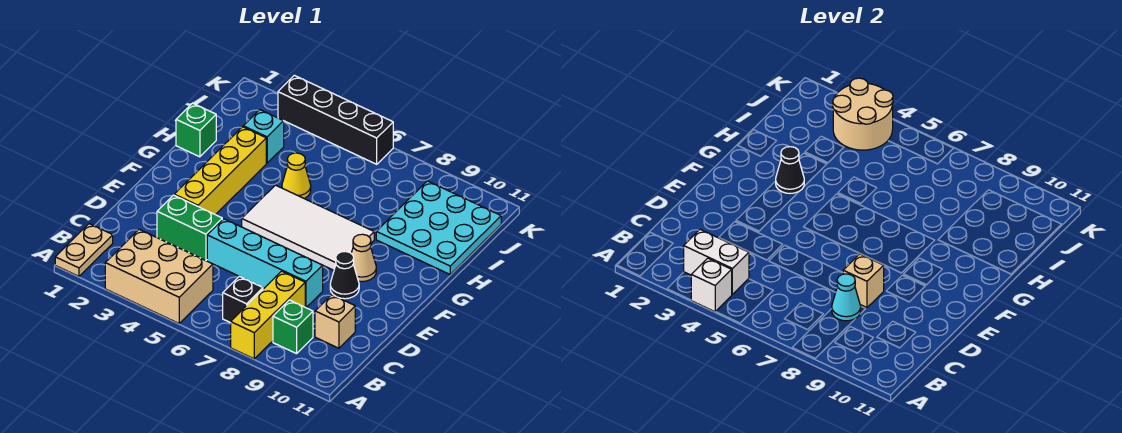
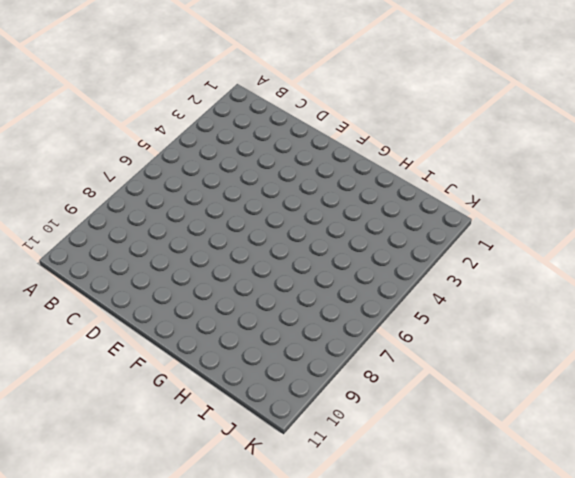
none -> tan 1x2 plate [55,224,113,276]
none -> tan 2x3 brick [105,229,213,323]
none -> yellow 1x3 brick [231,271,305,359]

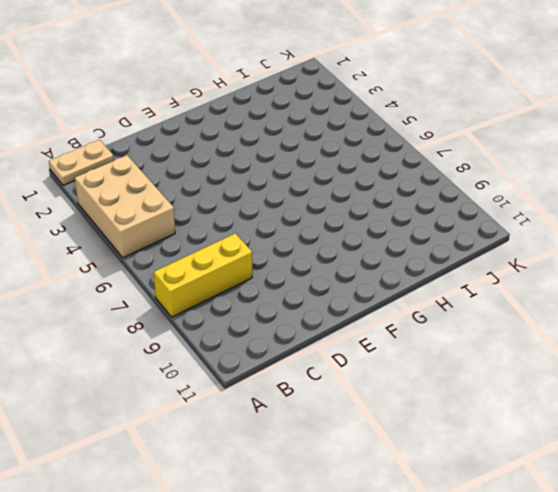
none -> black 1x1 brick [223,277,263,323]
none -> green 1x1 brick [273,300,313,354]
none -> tan 1x1 brick [315,295,355,348]

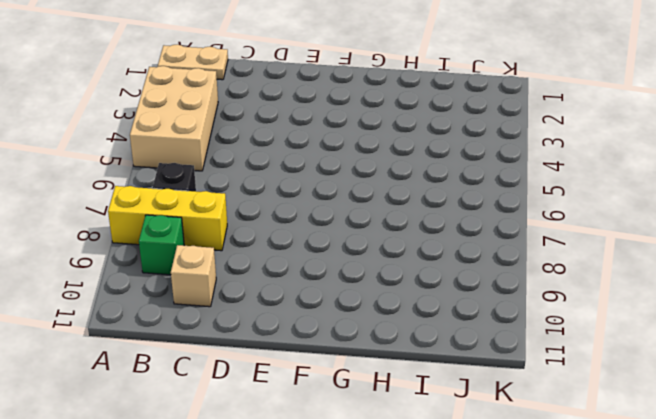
none -> green 1x2 brick [157,195,222,261]
none -> cyan 1x4 brick [207,219,323,308]
none -> yellow 1x4 brick [174,127,266,215]

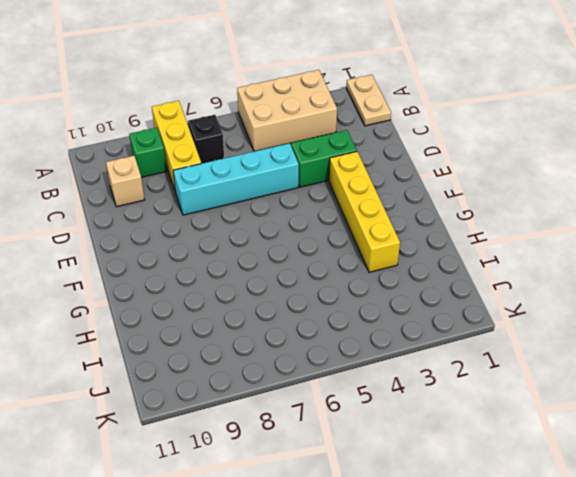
none -> black 1x1 cone [330,251,359,299]
none -> white 2x4 tile [242,185,374,270]
none -> tan 1x1 cone [351,234,376,282]

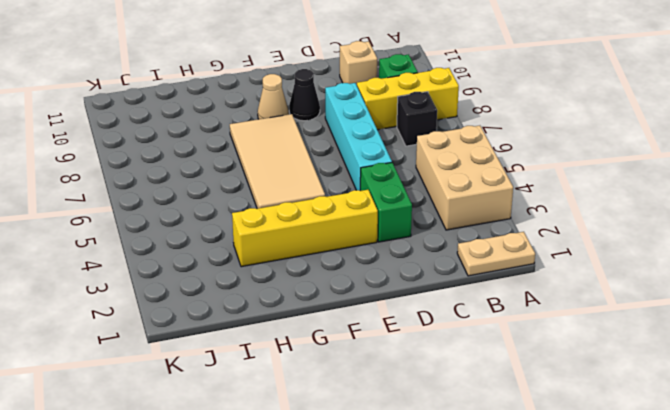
tan 2x4 tile [230,114,325,209] -> white 2x4 tile [242,185,374,270]
none -> green 1x1 brick [176,103,216,157]
none -> yellow 1x1 cone [282,153,311,199]
none -> cyan 3x3 plate [376,181,501,274]

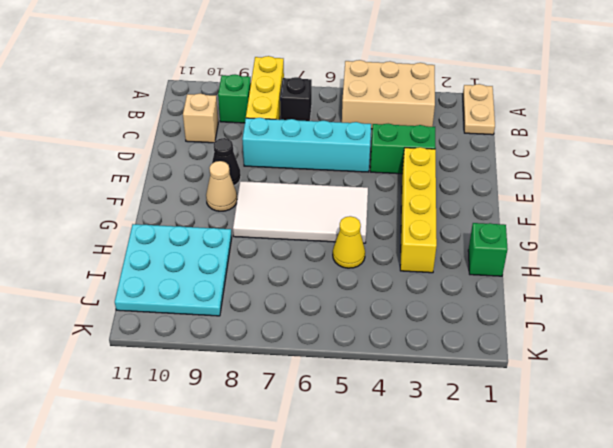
none -> cyan 1x1 brick [243,110,284,163]
none -> black 1x4 brick [278,75,393,164]
none -> white 1x1 brick [691,258,732,312]

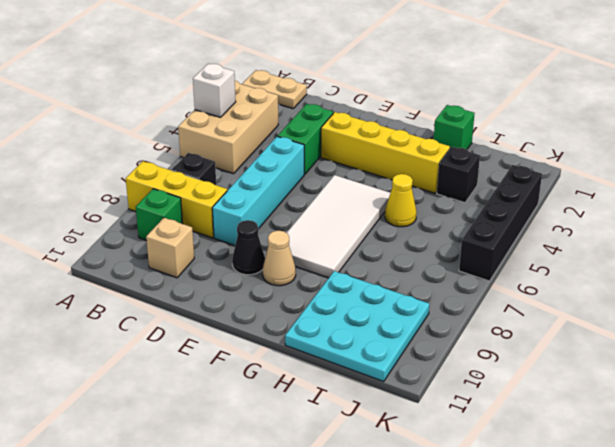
black 1x1 brick [437,147,480,203] -> cyan 1x1 brick [243,110,284,163]
none -> white 1x2 brick [684,229,749,294]
none -> cyan 1x1 cone [832,274,861,321]
none -> tan 1x1 brick [843,254,884,308]

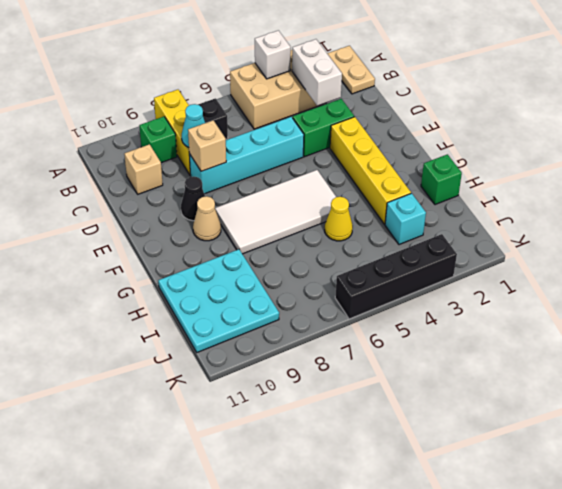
white 1x2 brick [292,39,342,106] -> white 1x2 brick turned to [684,229,749,294]
none -> black 1x1 cone [776,147,804,194]
none -> tan 2x2 round brick [833,78,893,150]

